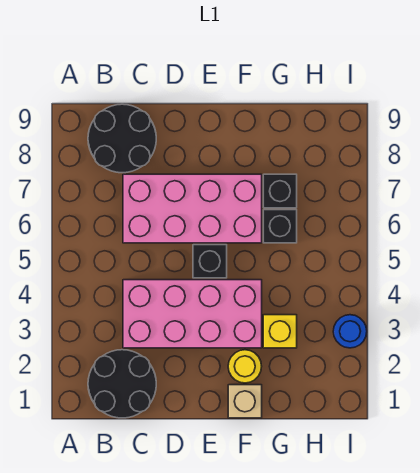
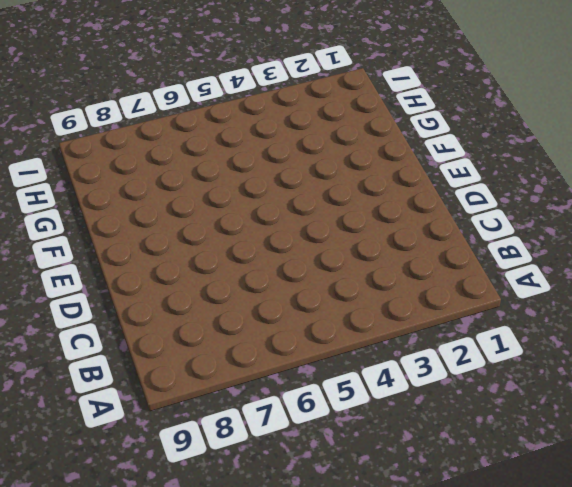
none -> black 2x2 round brick [88,350,156,418]
none -> black 2x2 round brick [88,104,156,173]

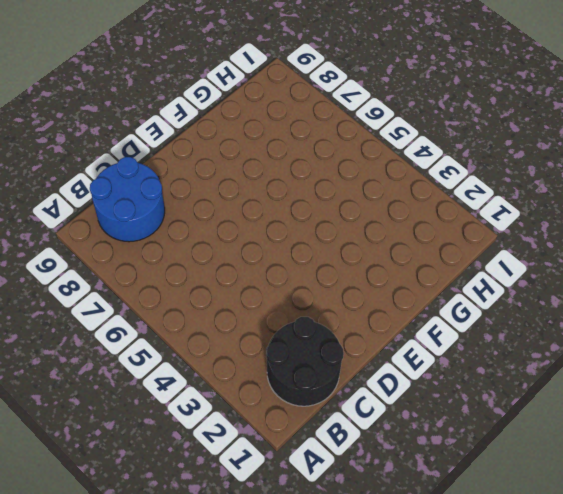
blue 2x2 round brick [90,157,165,242] -> black 2x2 round brick [88,104,156,173]
none -> pink 2x4 brick [123,280,262,348]
none -> pink 2x4 brick [123,174,262,243]

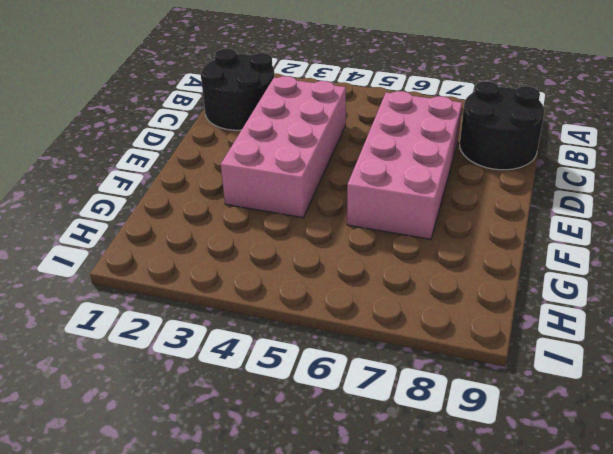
none -> black 1x1 brick [193,245,227,278]
none -> tan 1x1 brick [228,385,262,418]

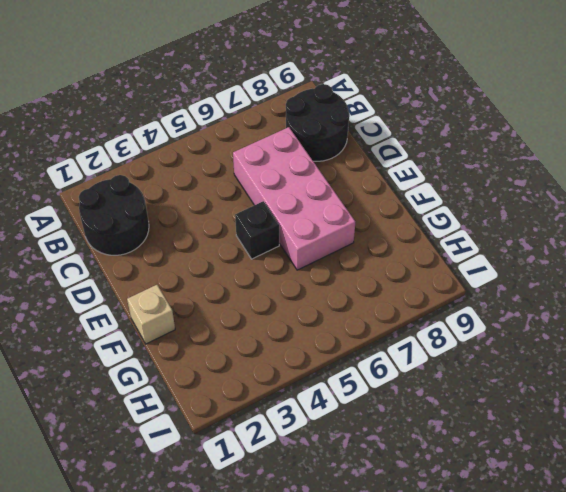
none -> pink 2x4 brick [123,280,262,348]
none -> yellow 1x1 round brick [228,350,262,383]

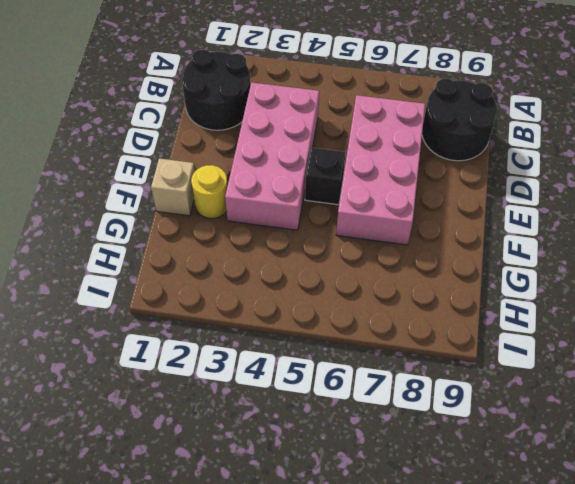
none -> yellow 1x1 brick [263,315,297,348]
none -> black 1x1 brick [263,210,297,243]

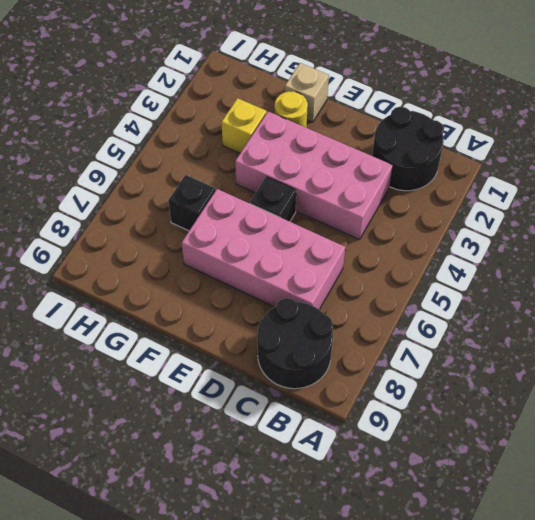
none -> black 1x1 brick [263,174,297,208]
none -> blue 1x1 round brick [333,315,367,348]

